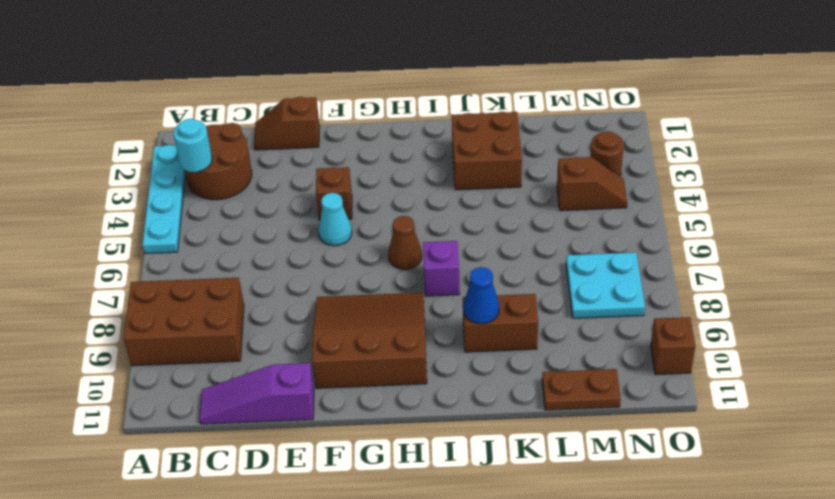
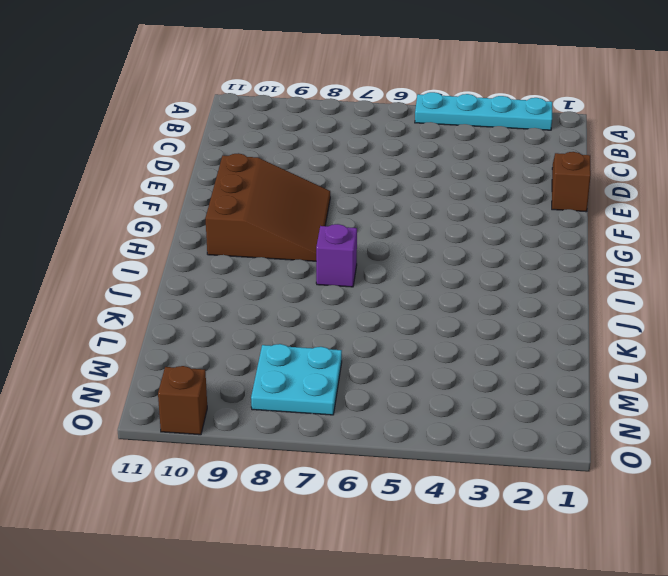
none -> brown 2x3 brick [124,278,244,366]
none -> brown 2x2 round brick [185,123,252,200]
none -> purple 1x3 slope [199,363,314,424]

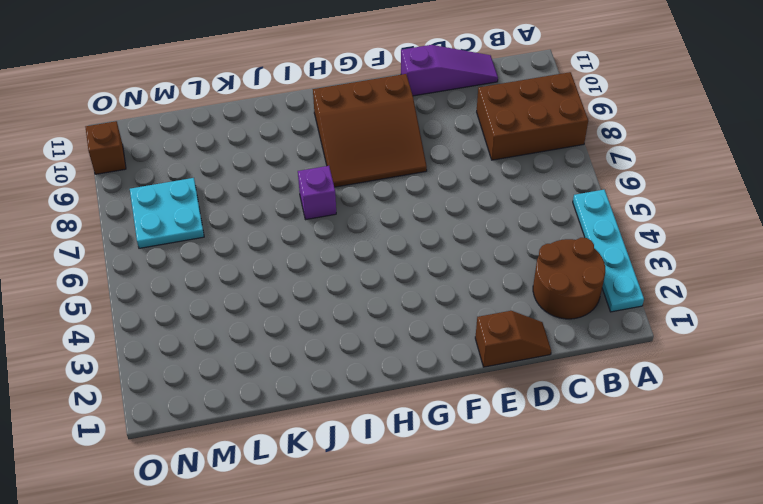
none -> brown 1x1 brick [316,167,352,221]
none -> cyan 1x1 cone [318,193,352,246]
none -> brown 1x1 cone [388,216,422,269]

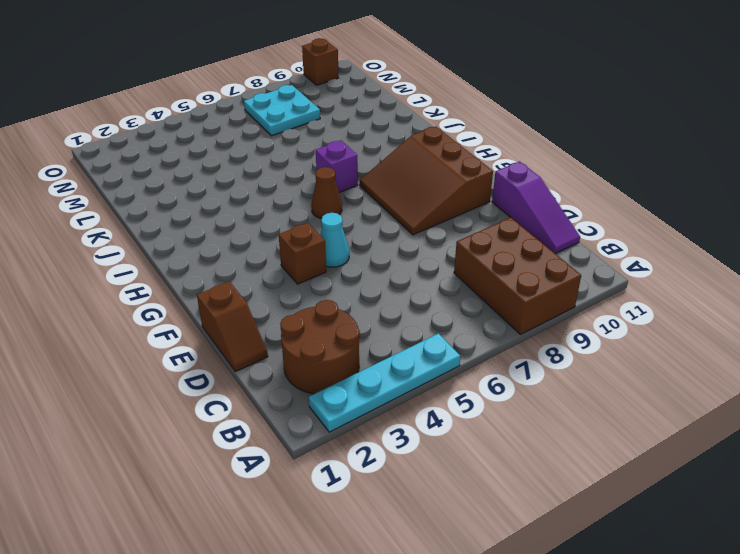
none -> brown 2x2 brick [452,112,522,190]
none -> brown 1x2 brick [463,294,538,352]
none -> brown 1x2 plate [542,369,621,410]

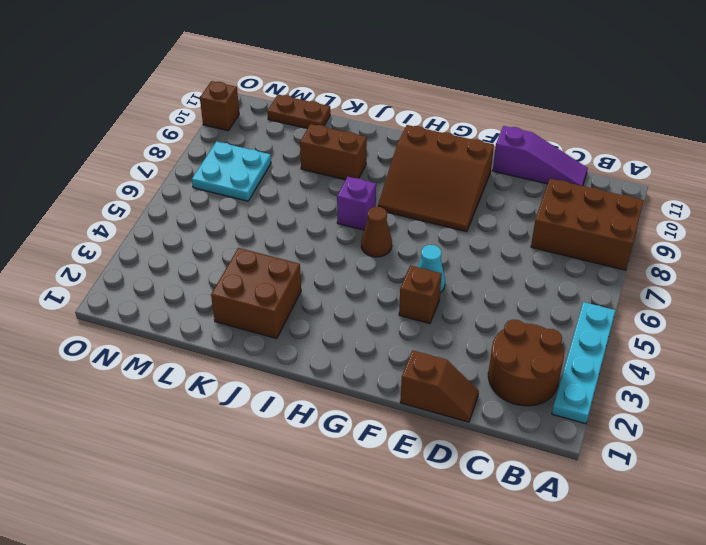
none -> brown 1x2 slope [557,157,627,211]
none -> brown 1x1 round brick [590,131,624,176]
none -> cyan 1x1 round brick [174,119,212,172]

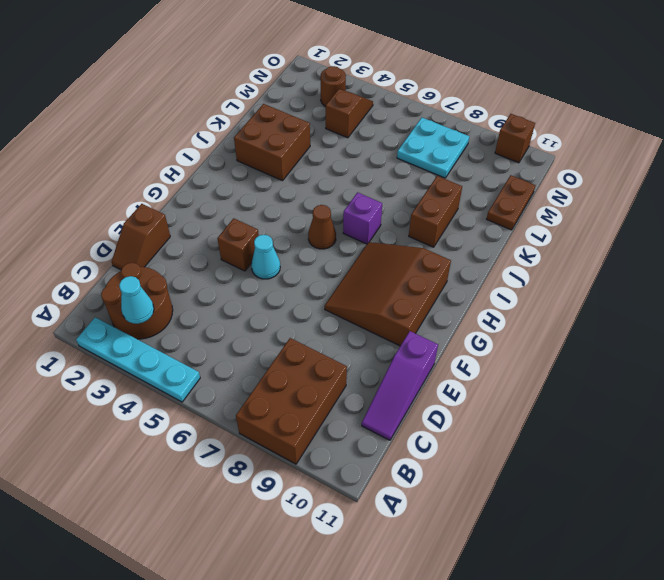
cyan 1x1 cone [119,276,154,324] -> cyan 1x1 round brick [174,119,212,172]
none -> blue 1x1 cone [463,267,499,324]

